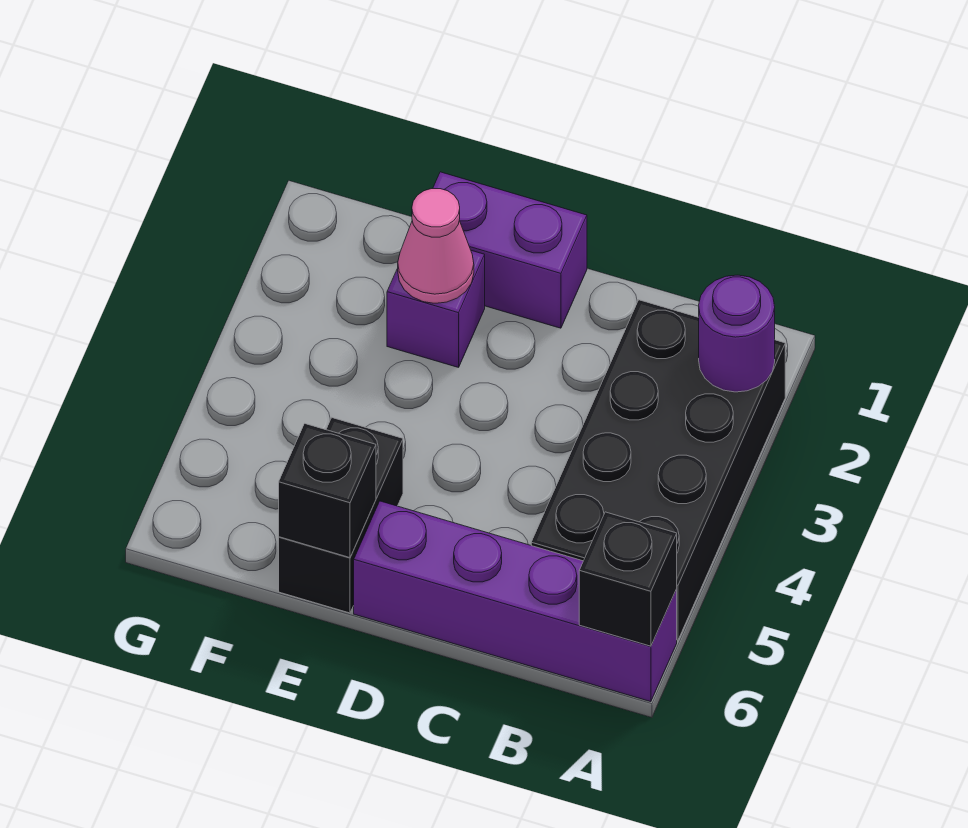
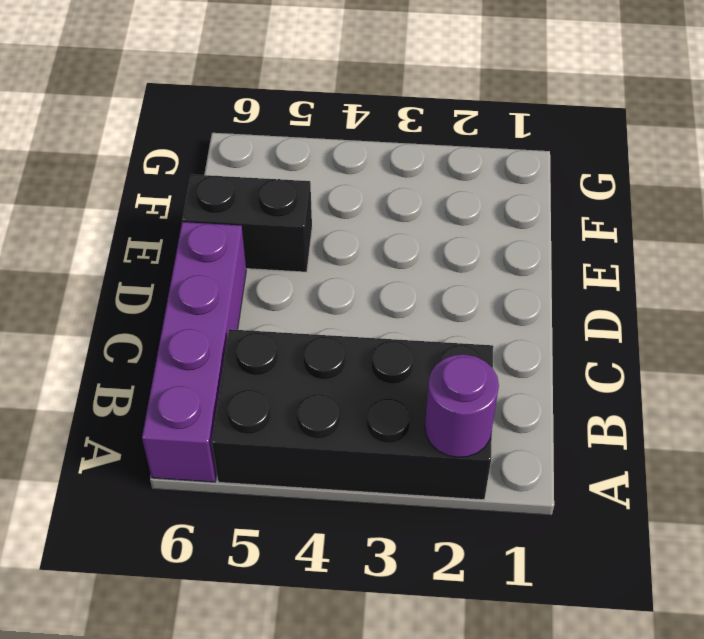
none -> purple 1x2 brick [433,172,587,328]
none -> purple 1x1 brick [387,251,485,367]

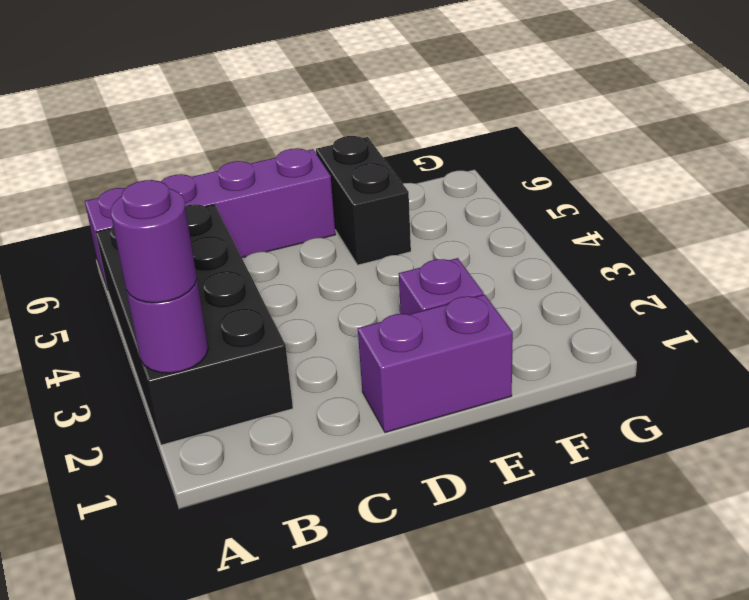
purple 1x1 round brick [111,180,197,303] -> none
none -> black 1x1 brick [579,512,677,646]
none -> pink 1x1 cone [398,189,474,303]

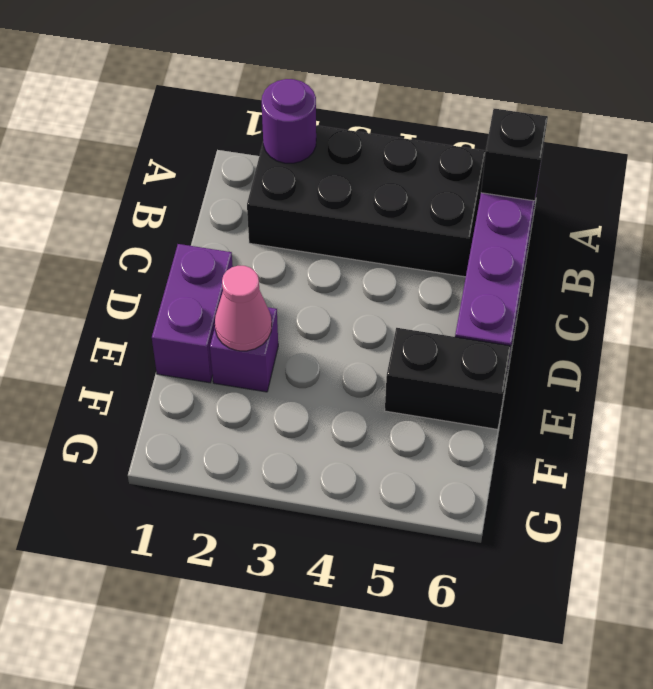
none -> black 1x1 brick [279,424,376,558]

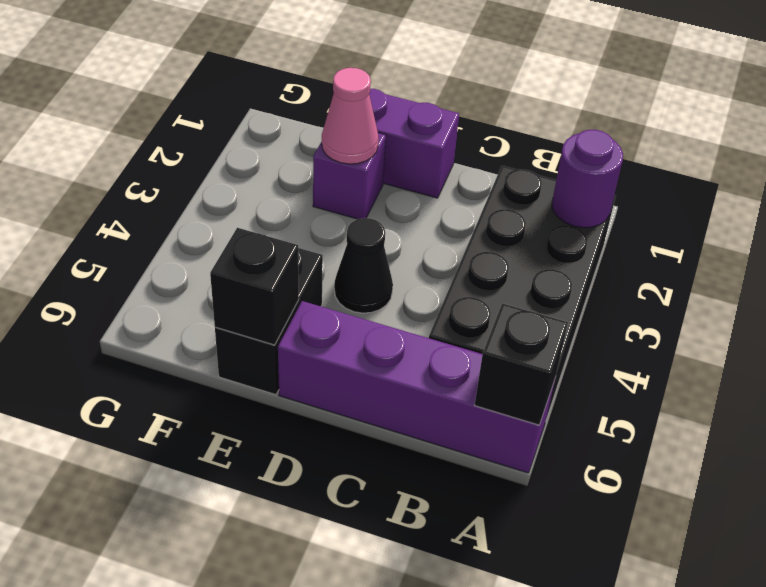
black 1x1 cone [334,218,393,313] -> none

